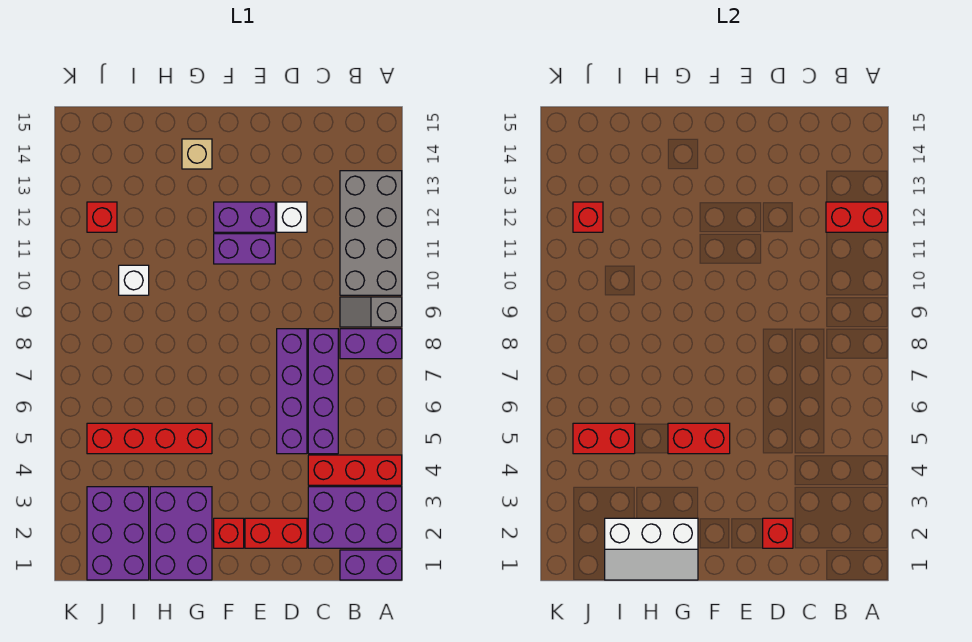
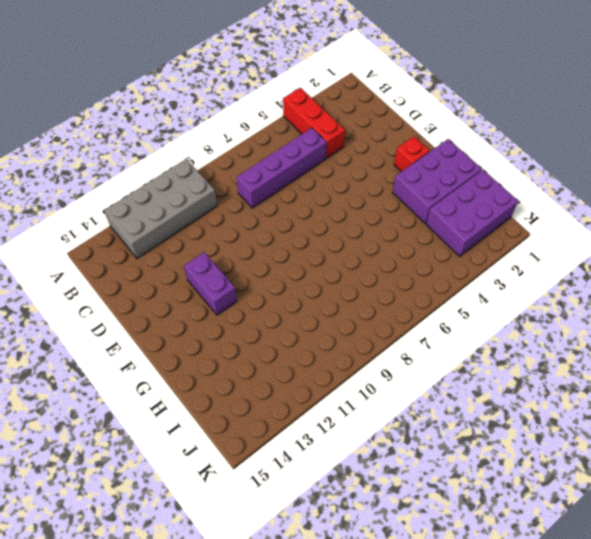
none -> purple 1x2 brick [340,550,402,580]
none -> purple 2x3 brick [308,487,402,548]
none -> purple 1x2 brick [340,329,402,359]

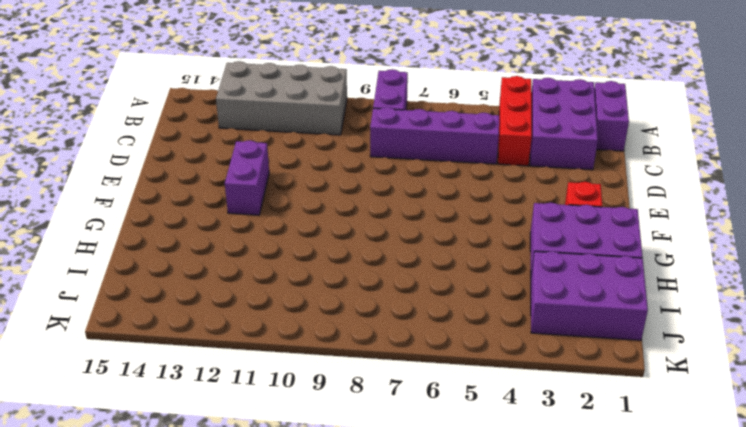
none -> grey 1x2 slope [340,297,402,327]
none -> red 1x2 brick [245,518,307,548]
none -> purple 1x4 brick [277,329,307,454]

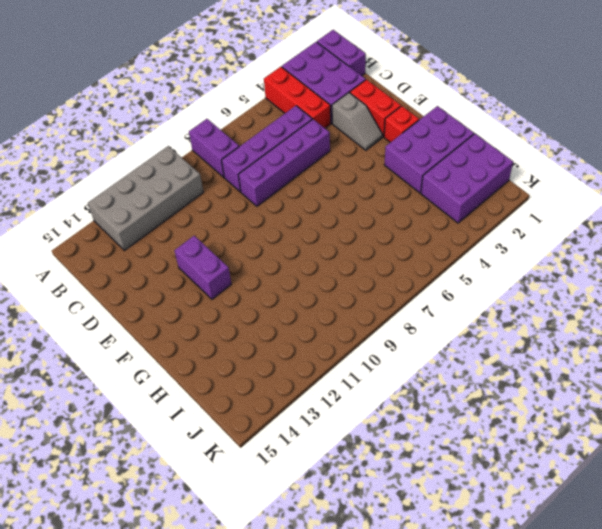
grey 1x2 slope [332,93,383,150] -> grey 1x2 slope moved to [340,297,402,327]
none -> white 1x1 brick [277,202,307,232]
none -> purple 1x2 brick [214,234,275,264]
none -> red 1x4 brick [87,423,212,454]

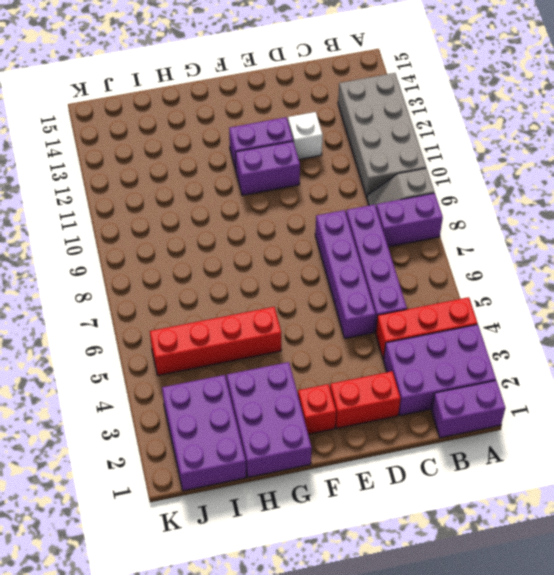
none -> tan 1x1 brick [182,139,212,169]
none -> white 1x1 brick [119,265,149,295]
none -> red 1x1 brick [87,202,117,232]

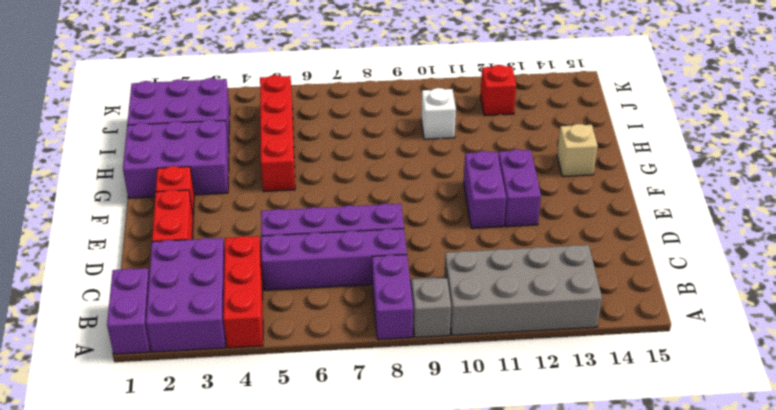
none -> white 1x1 brick [277,202,307,232]
none -> red 1x2 brick [826,202,888,232]
none -> red 1x1 brick [763,518,793,548]

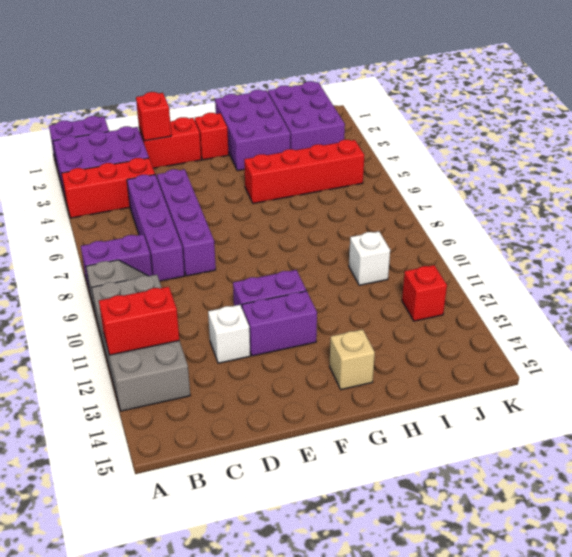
none -> red 1x2 brick [668,423,730,454]
none -> white 2x3 slope [605,518,698,580]
none -> red 1x2 brick [573,423,635,454]

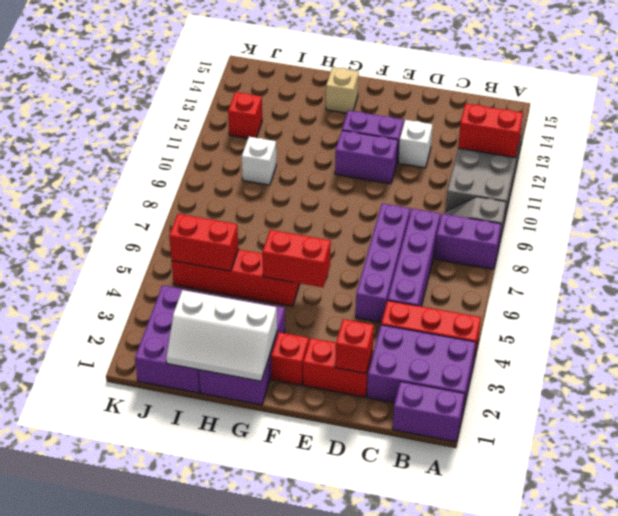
none -> red 1x1 brick [573,202,603,232]

